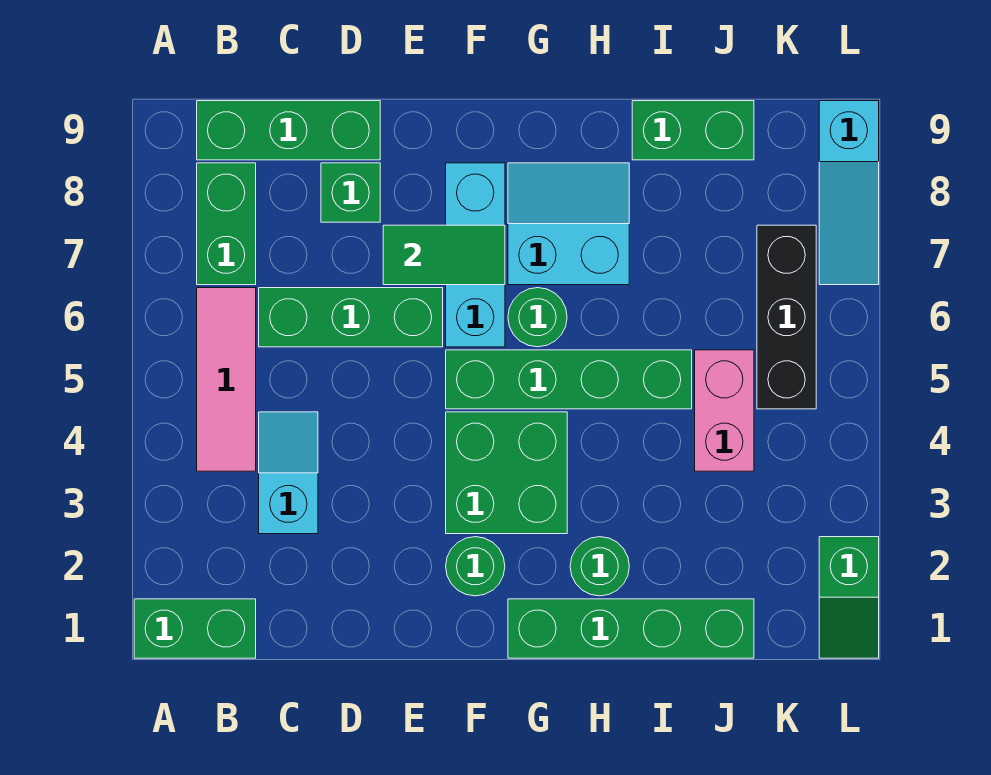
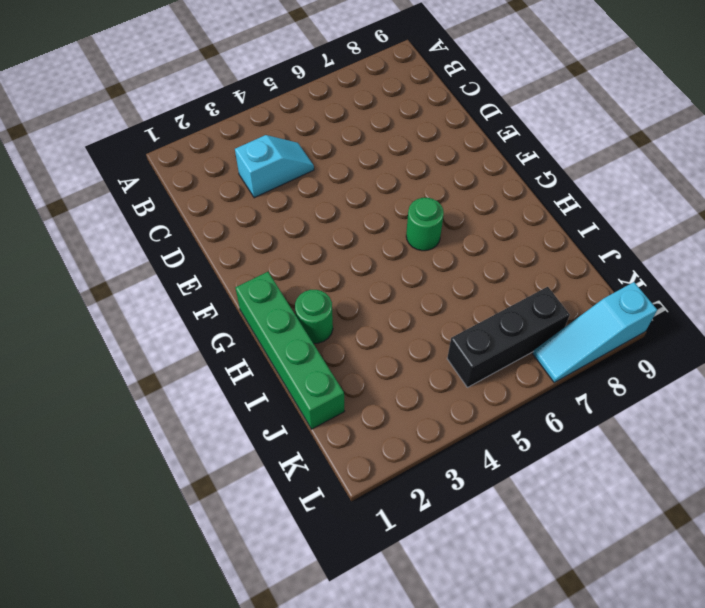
none -> green 1x2 brick [134,599,256,658]
none -> pink 1x3 tile [197,288,256,471]
none -> green 1x2 brick [197,163,256,285]

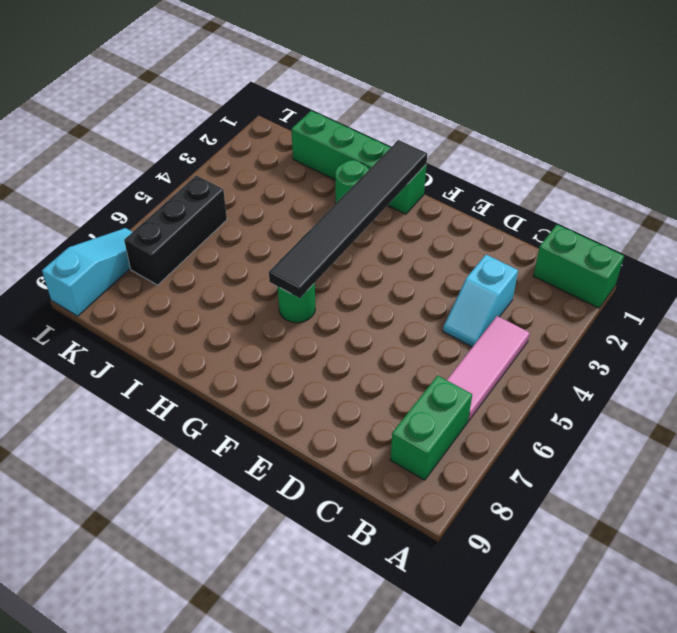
black 1x6 tile [269,140,427,298] -> none
none -> green 1x3 brick [197,101,380,160]
none -> green 1x3 brick [259,288,443,347]
none -> green 1x1 brick [321,163,380,222]

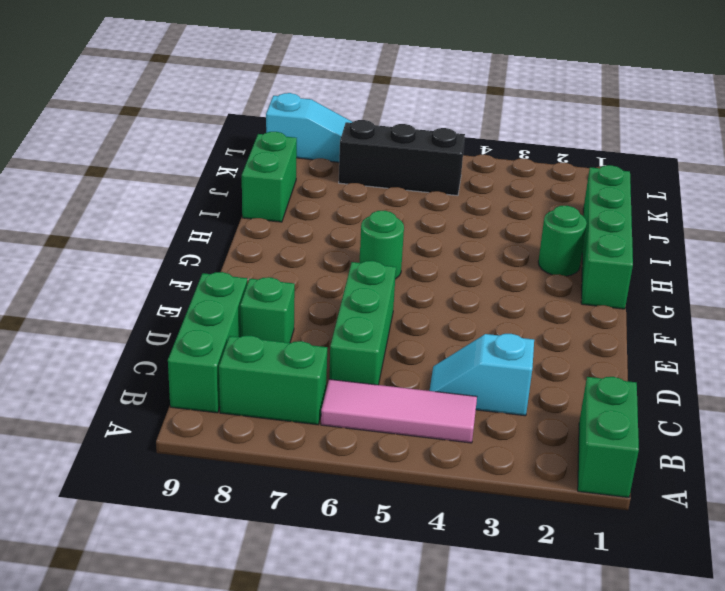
none -> green 1x1 round brick [446,537,505,596]
none -> green 2x2 brick [446,412,567,534]
none -> green 1x4 brick [446,350,692,409]

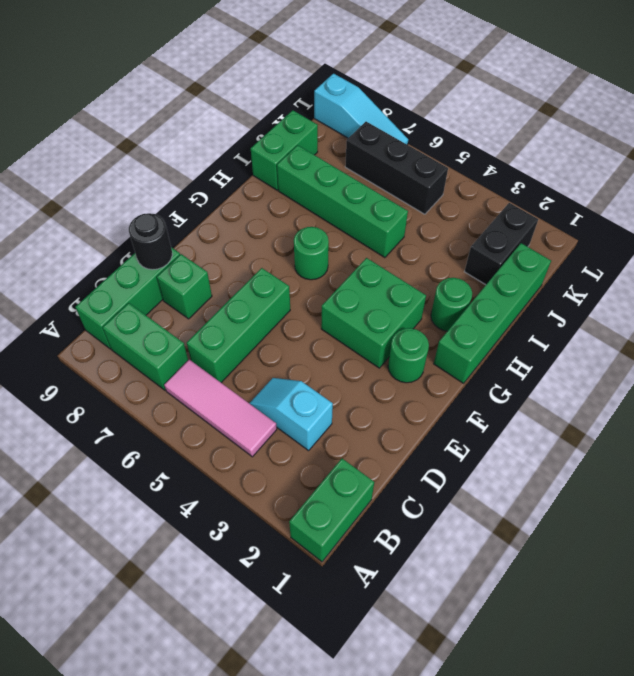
black 1x1 round brick [129,213,172,270] -> none
green 1x4 brick [277,145,408,258] -> green 1x4 brick turned to [446,350,692,409]
black 1x2 brick [464,203,538,285] -> none
none -> cyan 1x3 brick [446,163,505,347]
none -> cyan 2x2 slope [508,163,629,285]
none -> pink 1x2 brick [695,350,754,471]

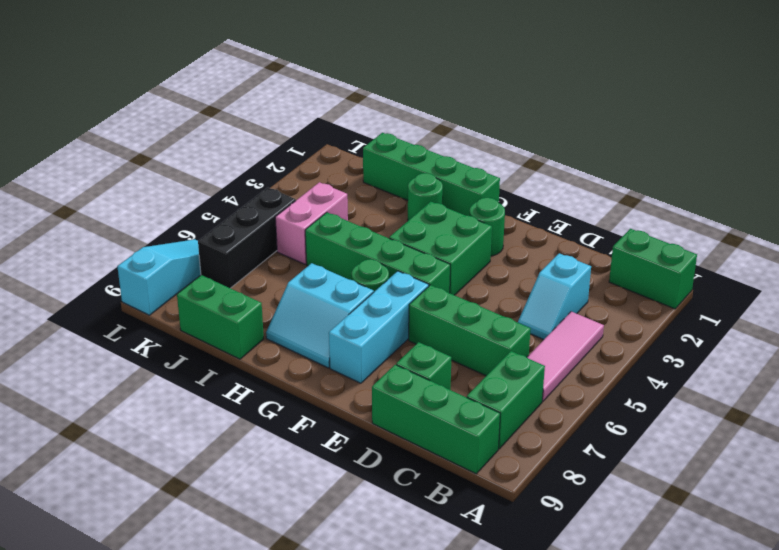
none -> green 1x2 slope [819,537,879,658]
none -> green 1x2 tile [383,225,505,285]

